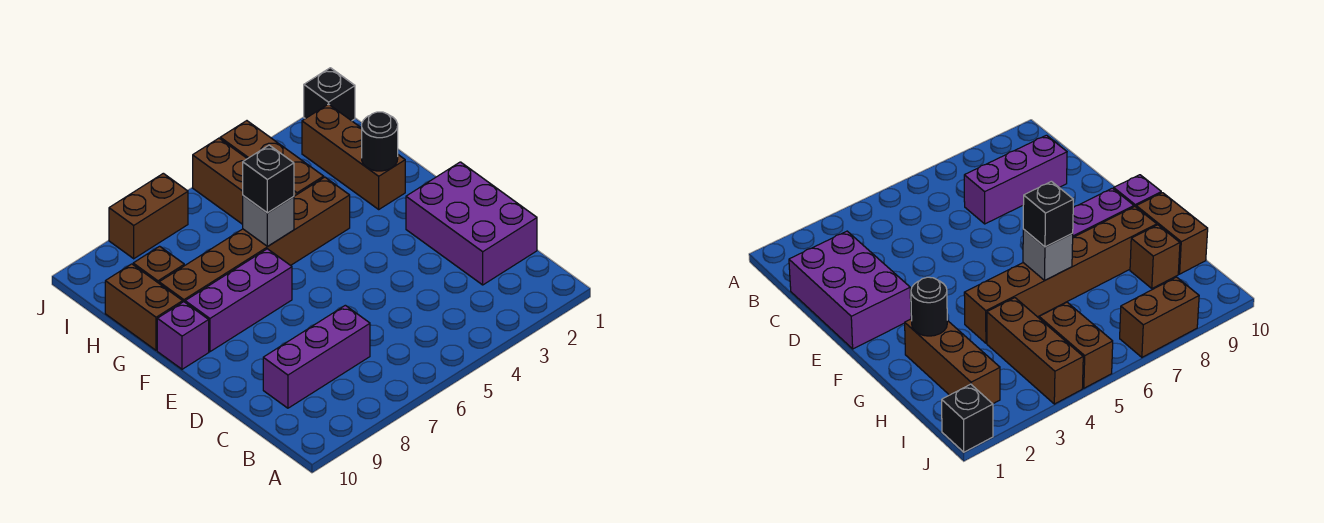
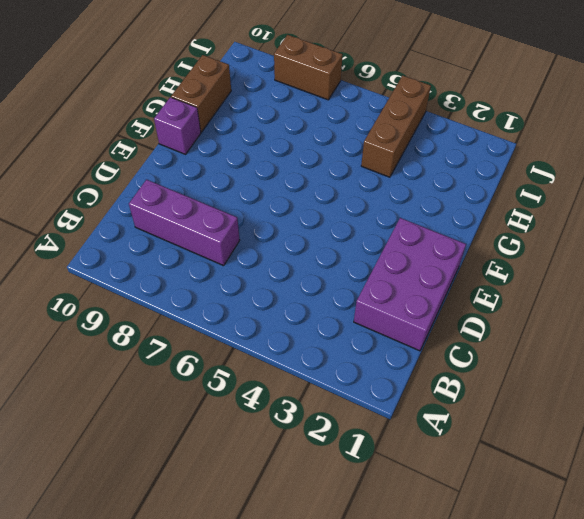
none -> purple 1x3 brick [185,249,292,352]
none -> brown 1x3 brick [302,104,405,209]
none -> brown 1x6 brick [159,177,350,302]

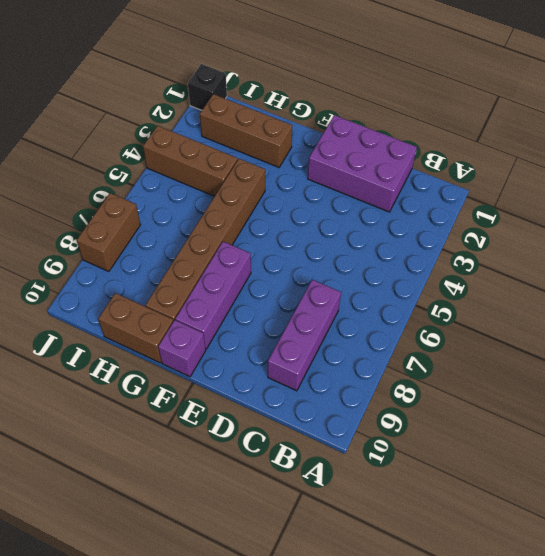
none -> brown 1x1 brick [133,246,184,283]
none -> brown 1x2 brick [193,138,247,224]
none -> black 1x1 round brick [362,112,398,171]

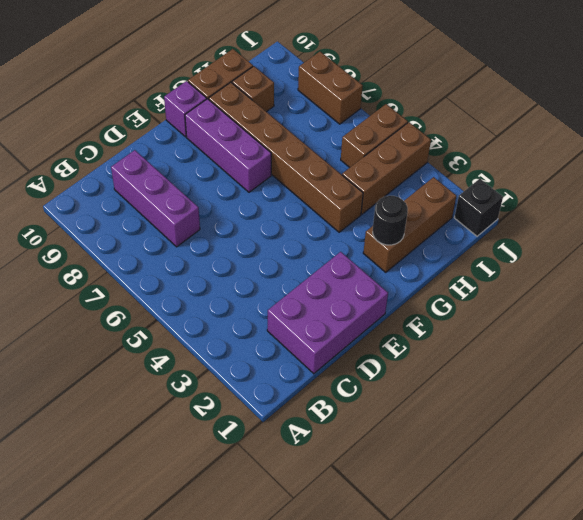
none -> grey 1x1 brick [243,196,294,246]
none -> black 1x1 brick [243,145,294,213]

